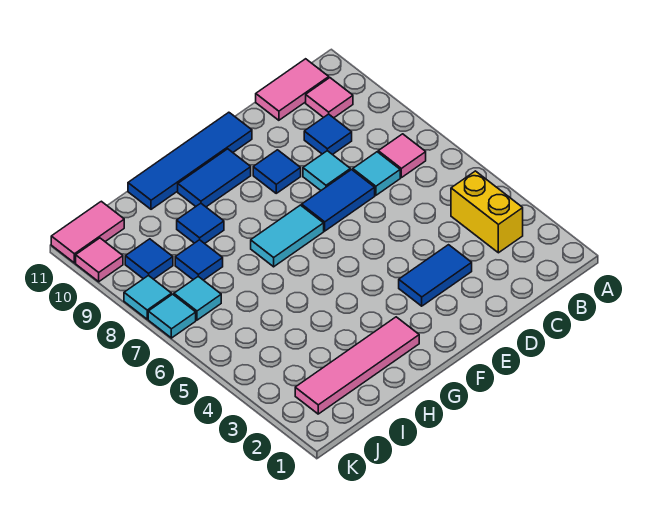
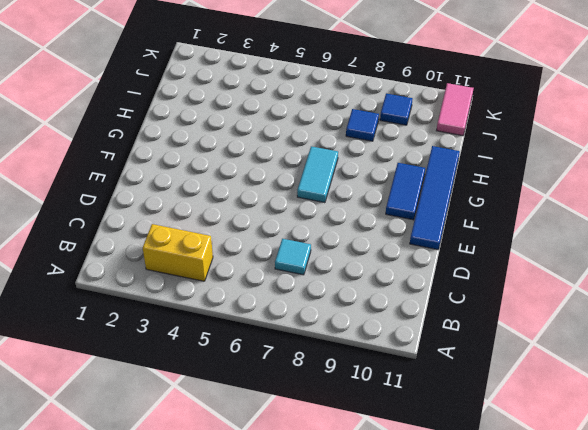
none -> pink 1x1 tile [378,134,426,178]
none -> pink 1x1 tile [306,78,353,118]
none -> pink 1x2 tile [256,59,329,120]

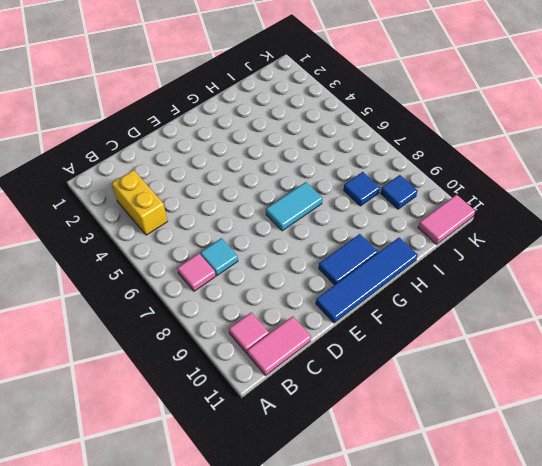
none -> blue 1x1 tile [304,114,352,155]
none -> blue 1x2 tile [399,245,472,306]
none -> blue 1x2 tile [302,170,375,231]

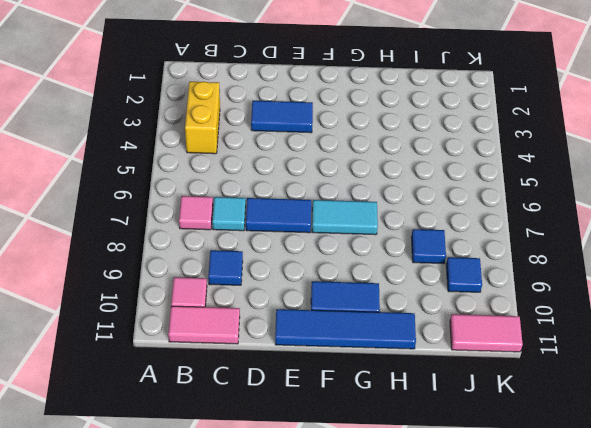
none -> cyan 1x1 tile [303,151,350,190]
none -> blue 1x1 tile [253,150,301,193]
none -> pink 1x4 tile [295,317,419,414]

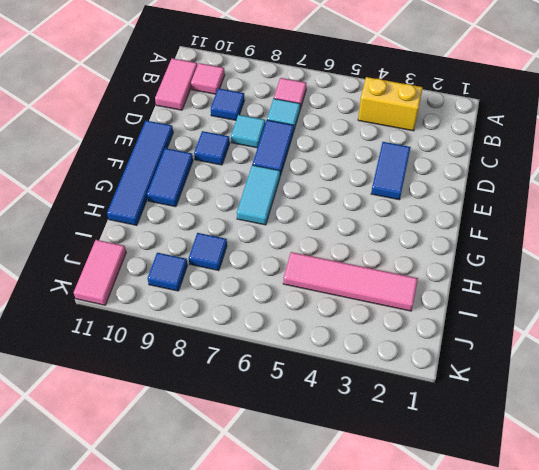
pink 1x4 tile [283,252,418,311] -> pink 1x4 tile turned to [295,317,419,414]
none -> blue 1x1 tile [177,203,224,244]
none -> cyan 1x1 tile [174,277,221,320]
none -> cyan 1x1 tile [148,294,196,338]

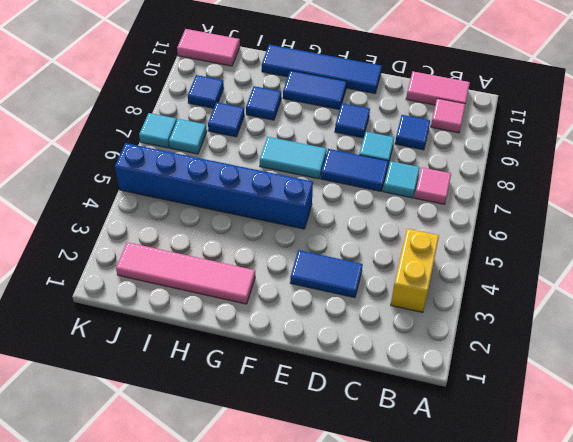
blue 1x6 brick [115,143,313,229] -> none
none -> cyan 1x1 tile [124,275,172,319]
none -> pink 1x1 tile [76,238,123,282]

